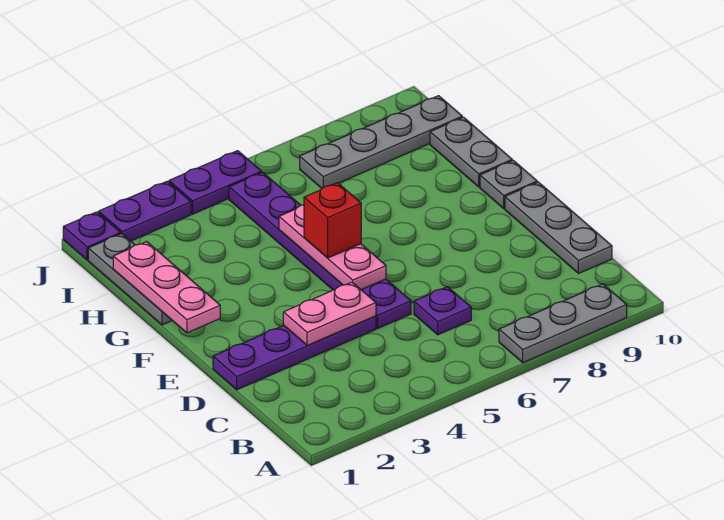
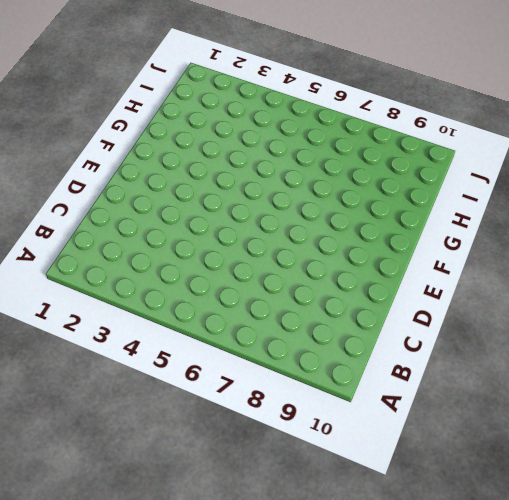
none -> grey 1x3 plate [499,284,627,363]
none -> purple 1x1 plate [414,287,471,335]
none -> grey 1x3 plate [505,182,612,274]

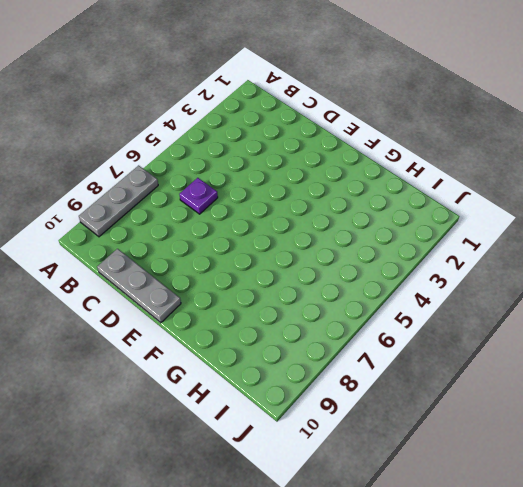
none -> purple 1x4 plate [213,316,376,390]
none -> purple 1x6 plate [229,172,411,328]
none -> grey 1x1 plate [480,161,537,208]

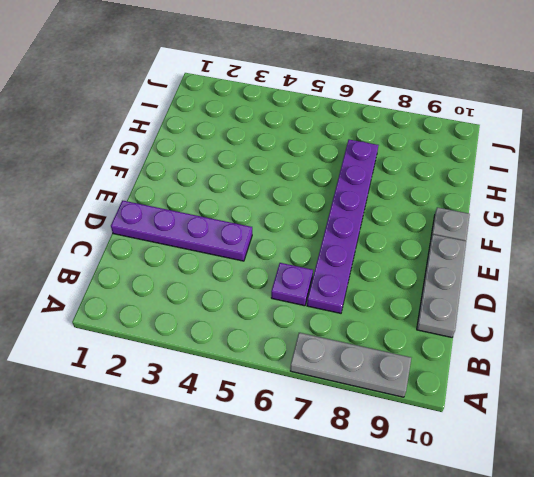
purple 1x6 plate [307,140,378,313] -> purple 1x6 plate moved to [229,172,411,328]
none -> grey 1x3 plate [88,234,172,325]
none -> grey 1x2 plate [430,117,512,187]
none -> grey 1x4 plate [300,96,462,188]

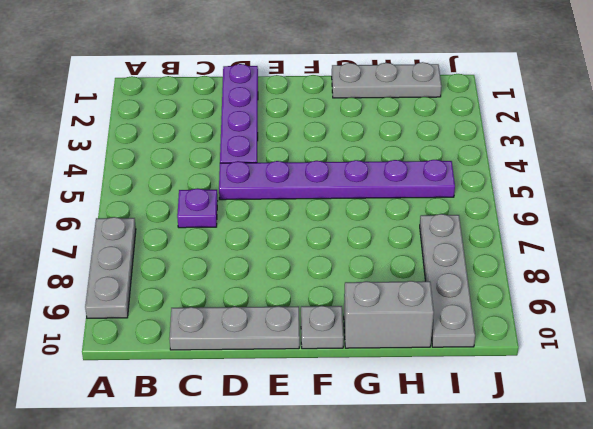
grey 1x2 brick [344,281,434,348] -> grey 1x2 plate [430,117,512,187]
none -> purple 1x1 plate [63,212,121,260]
none -> purple 1x2 plate [99,181,191,241]
none -> purple 1x2 plate [169,151,261,214]

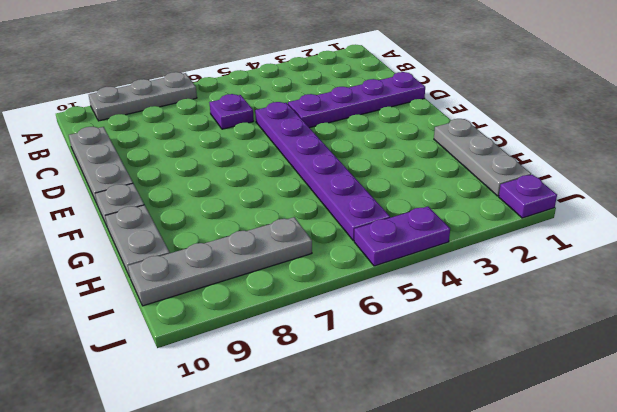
none -> purple 1x2 plate [99,181,191,241]
none -> pink 1x2 plate [283,282,376,346]
none -> pink 1x3 plate [279,205,386,290]

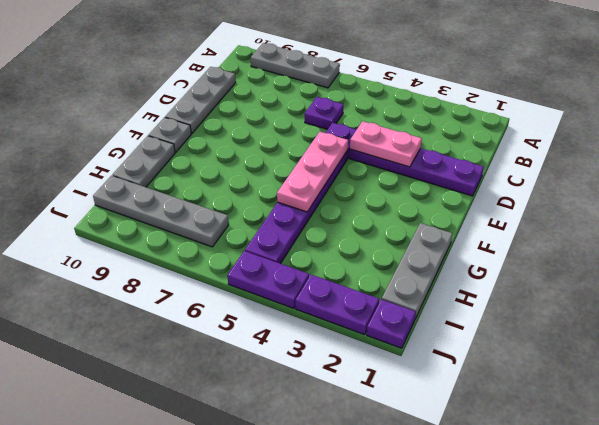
none -> pink 1x3 plate [113,242,220,333]
none -> red 1x1 brick [304,183,361,258]

